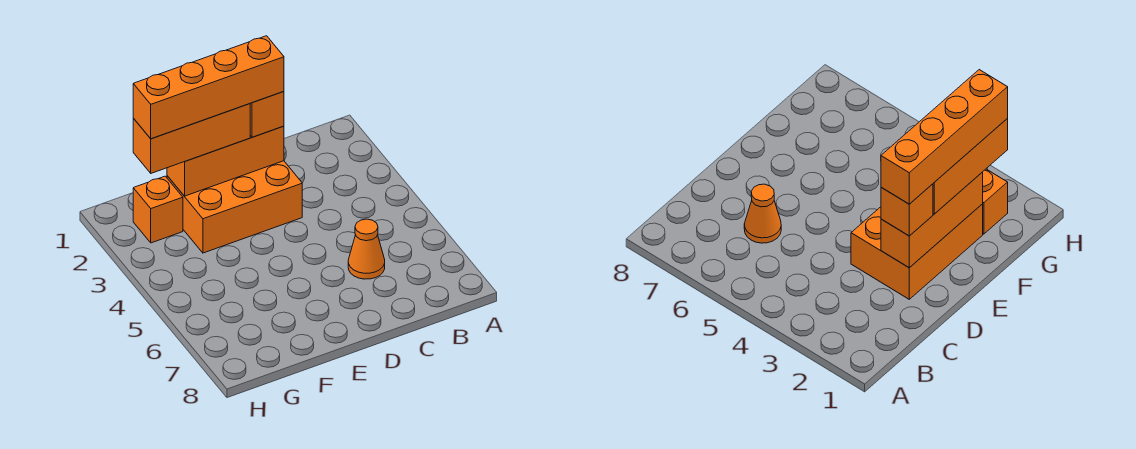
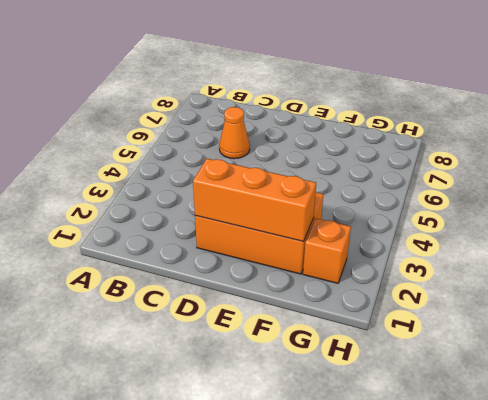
none -> orange 1x1 brick [250,92,284,137]
none -> orange 1x3 brick [133,104,250,173]

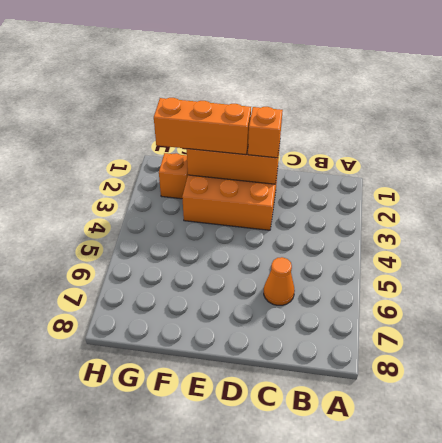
none -> orange 1x4 brick [133,36,284,139]

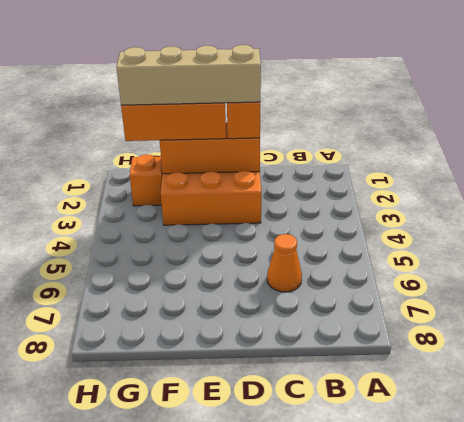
tan 1x4 brick [116,45,261,105] -> orange 1x4 brick [133,36,284,139]

